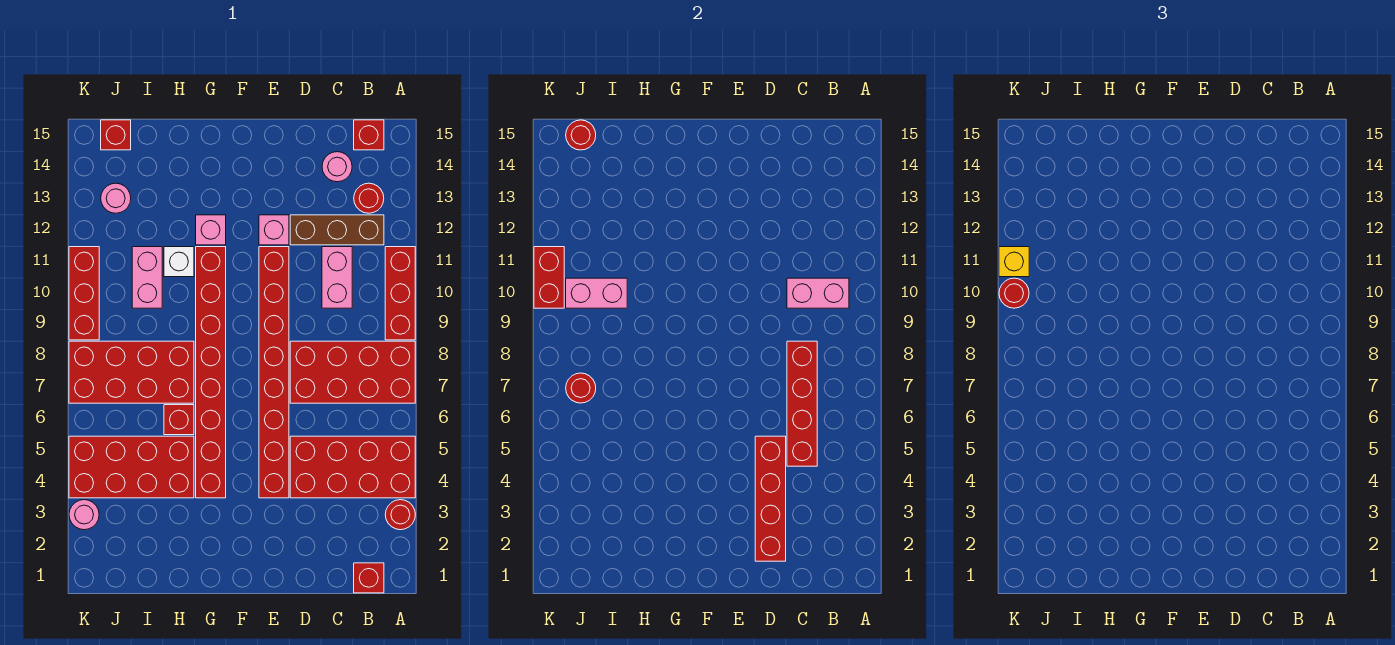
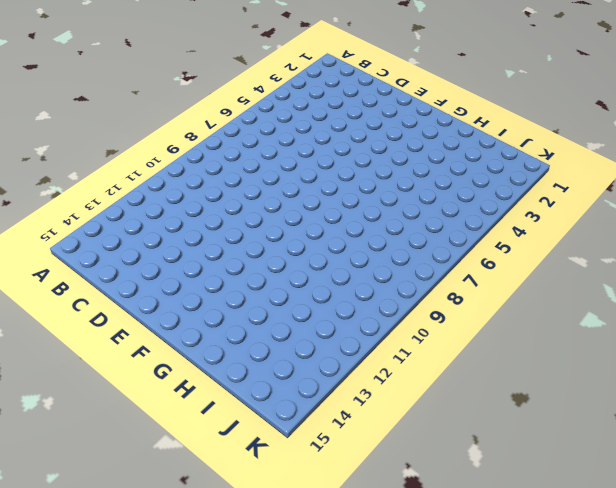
none -> red 1x1 round brick [385,500,415,530]
none -> red 2x4 brick [290,436,415,498]
none -> red 2x4 brick [290,341,415,403]
none -> red 1x3 brick [385,247,415,340]

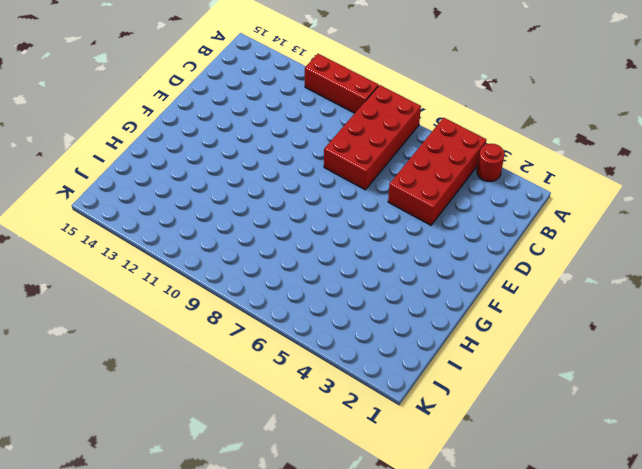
none -> red 1x1 brick [354,563,384,593]
none -> brown 1x3 brick [290,215,384,245]
none -> red 1x1 round brick [354,183,384,213]
none -> red 1x1 brick [354,120,384,150]

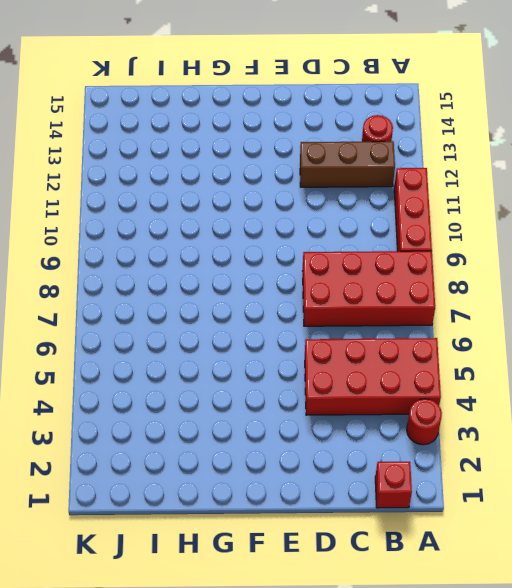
none -> red 1x1 brick [354,120,384,150]
none -> pink 1x2 brick [322,247,352,308]
none -> pink 1x1 round brick [322,152,352,182]
none -> red 1x8 brick [259,247,289,498]

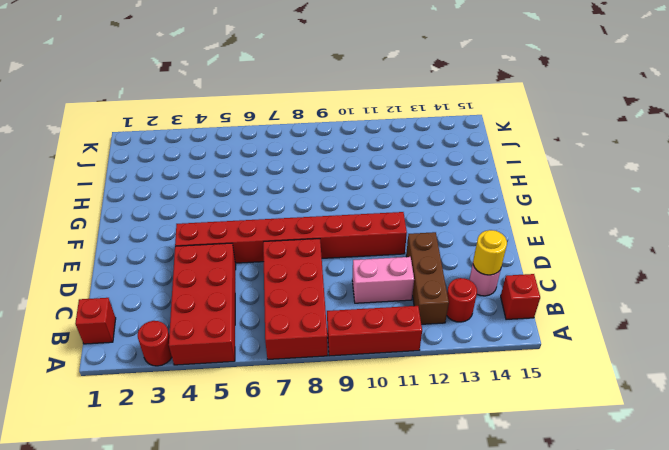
yellow 1x1 round brick [473,230,507,275] -> none
none -> pink 1x1 brick [259,215,289,245]
none -> red 1x8 brick [196,247,226,498]
none -> pink 1x1 brick [196,215,226,245]
none -> red 2x4 brick [69,436,194,498]

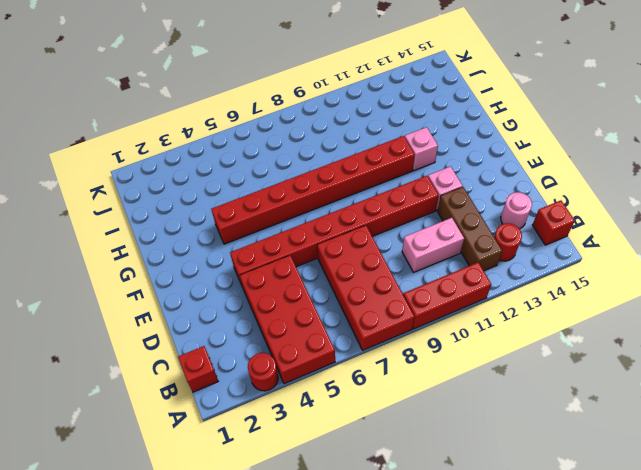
none -> red 2x4 brick [69,436,194,498]
none -> red 1x1 brick [164,405,194,435]
none -> red 2x4 brick [69,341,194,403]
none -> white 1x1 brick [164,247,194,277]

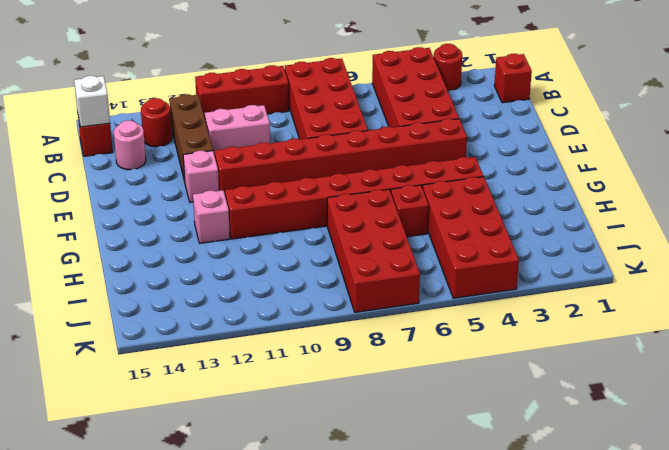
white 1x1 brick [74,76,110,127] -> white 1x1 brick moved to [164,247,194,277]
none -> pink 1x2 brick [132,247,162,308]
none -> pink 1x1 round brick [101,183,131,213]
none -> red 1x1 brick [101,120,131,150]
none -> pink 1x1 round brick [69,500,99,530]

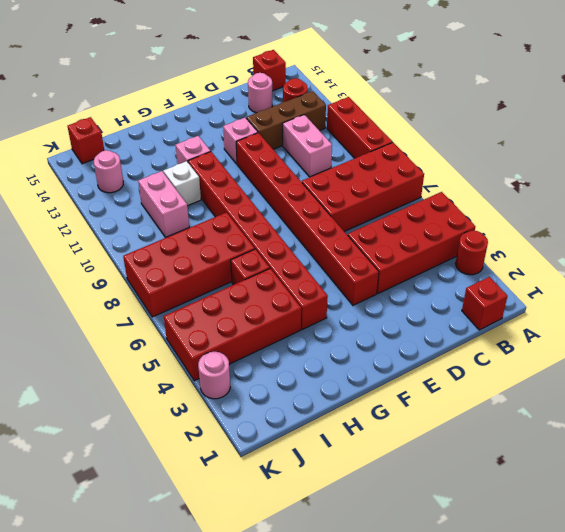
none -> red 1x3 brick [69,247,99,340]
none -> pink 1x2 brick [787,278,849,308]
none -> red 1x4 brick [787,341,817,466]
none -> red 1x4 brick [755,436,786,561]

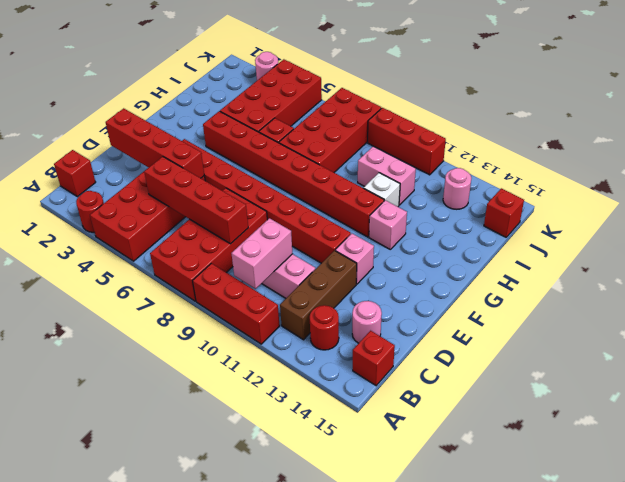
none -> pink 1x2 brick [566,278,627,308]
none -> red 1x1 round brick [566,373,596,403]
none -> red 1x1 round brick [566,120,596,150]
none -> red 1x2 brick [534,247,564,308]

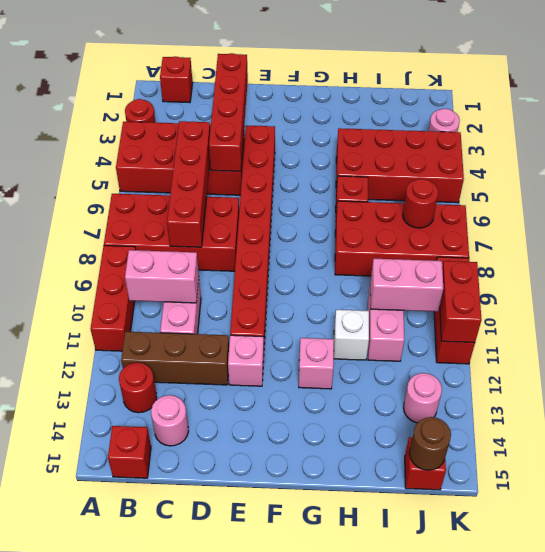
brown 1x1 round brick [409,417,451,470] -> red 1x1 round brick [566,120,596,150]
none -> red 1x8 brick [196,247,226,498]
none -> red 1x1 round brick [999,278,1029,308]
none -> yellow 1x1 brick [999,247,1029,277]

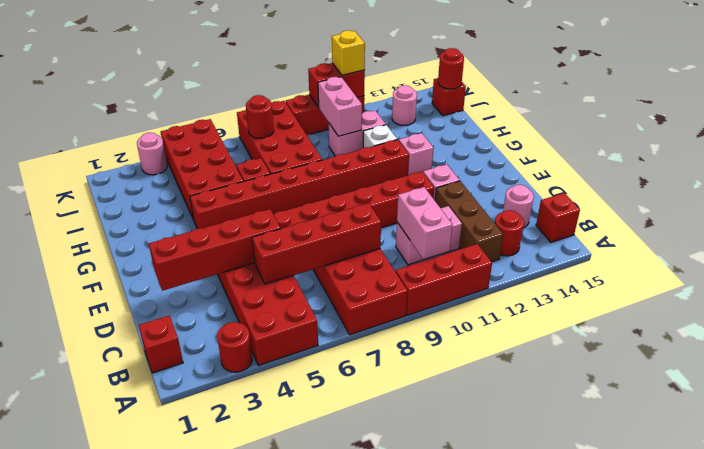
none -> red 1x1 round brick [999,278,1029,308]

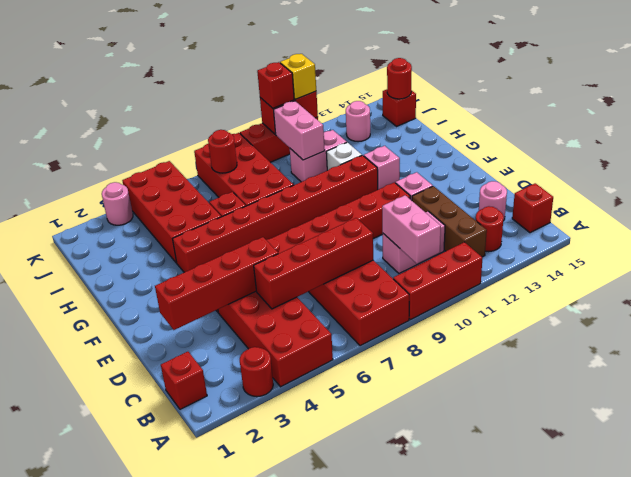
red 1x1 brick [257,62,294,108] -> red 1x1 round brick [999,278,1029,308]

